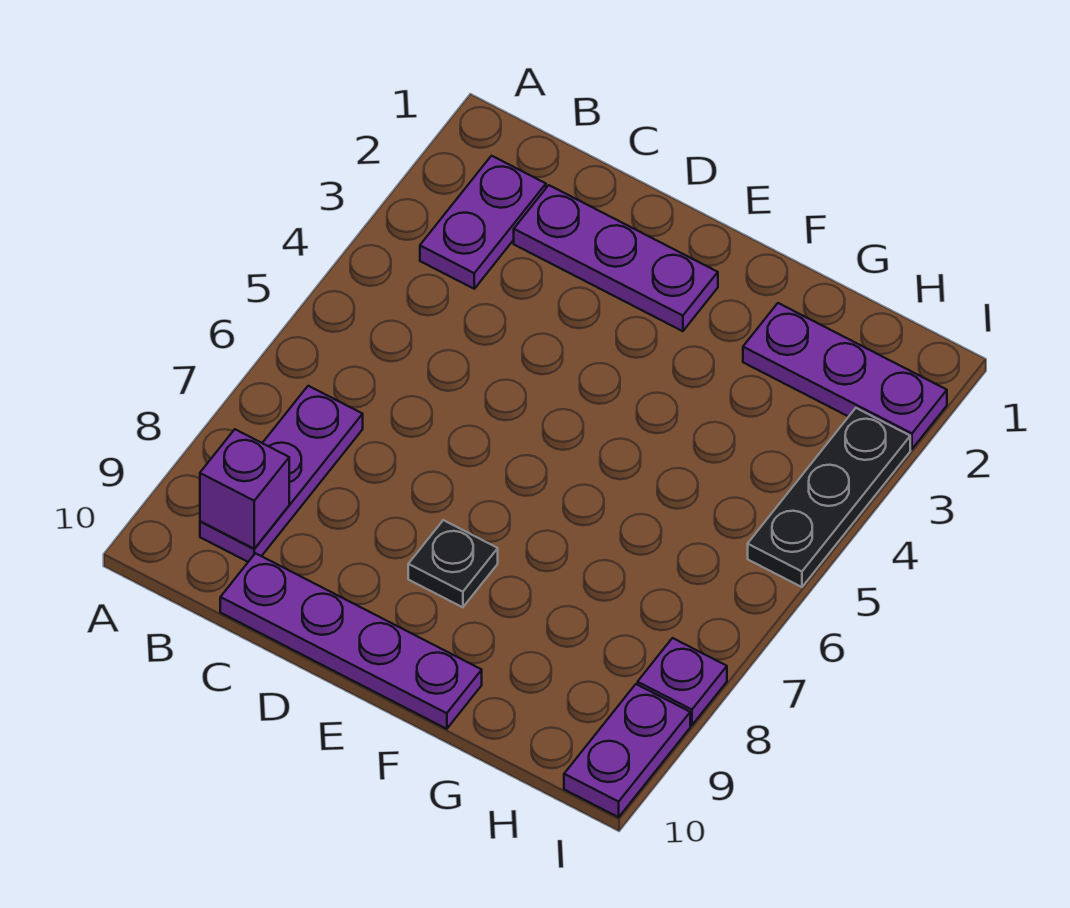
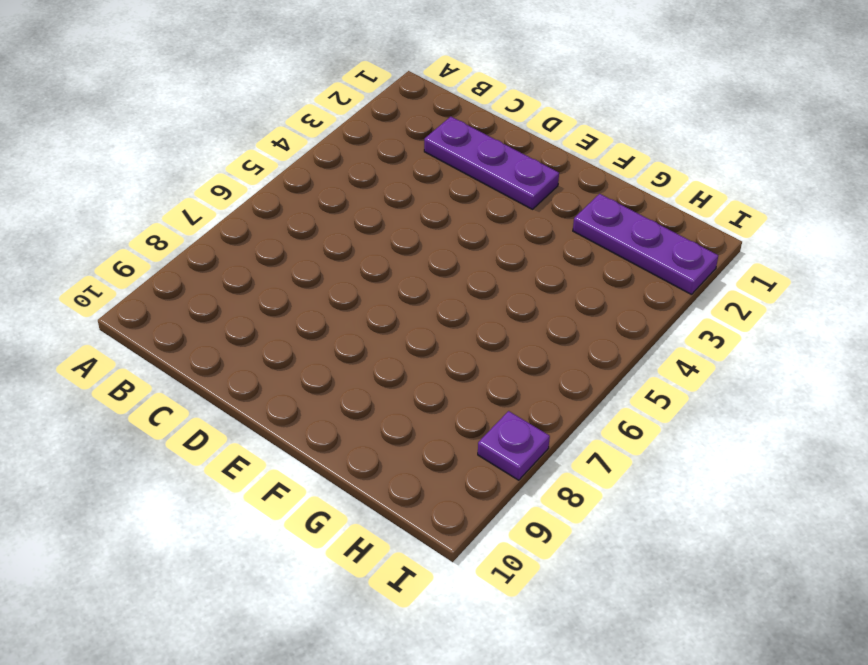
none -> purple 1x2 plate [420,156,546,289]
none -> purple 1x3 plate [200,386,363,562]

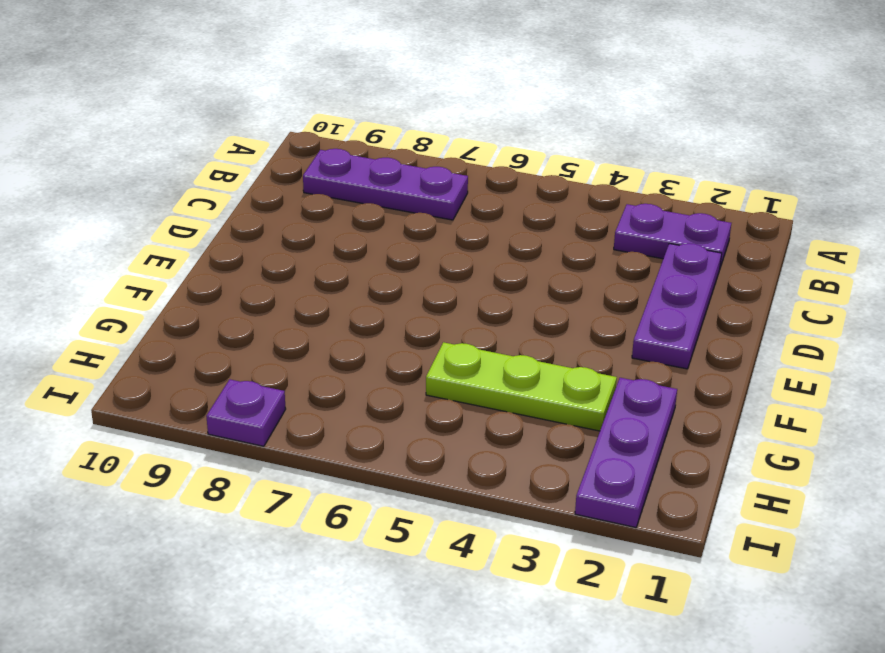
lime 1x3 plate [426,342,617,431] -> none
none -> purple 1x4 plate [220,553,482,729]
none -> black 1x1 plate [408,520,498,607]

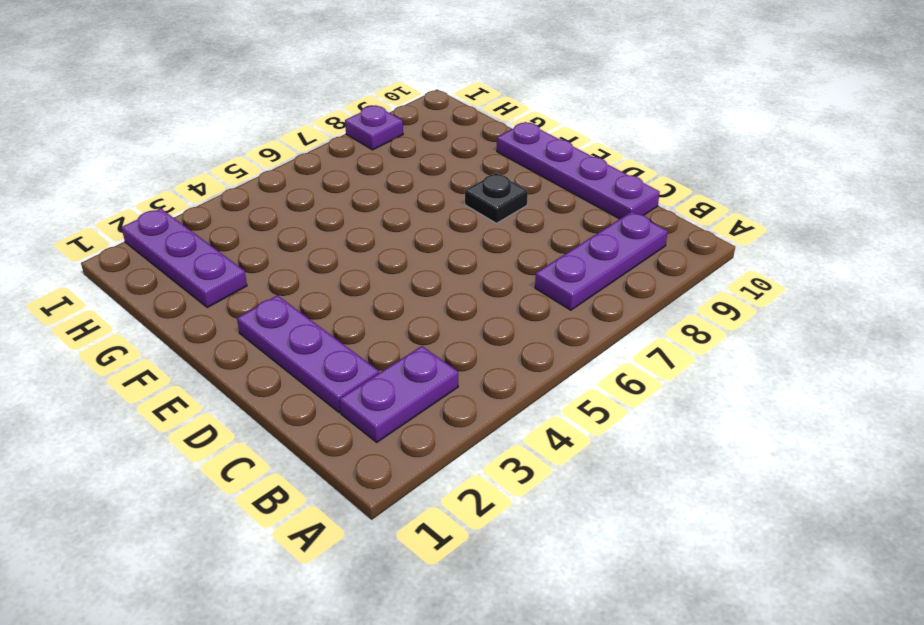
none -> black 1x3 plate [748,408,910,587]
none -> purple 1x2 plate [564,684,690,817]

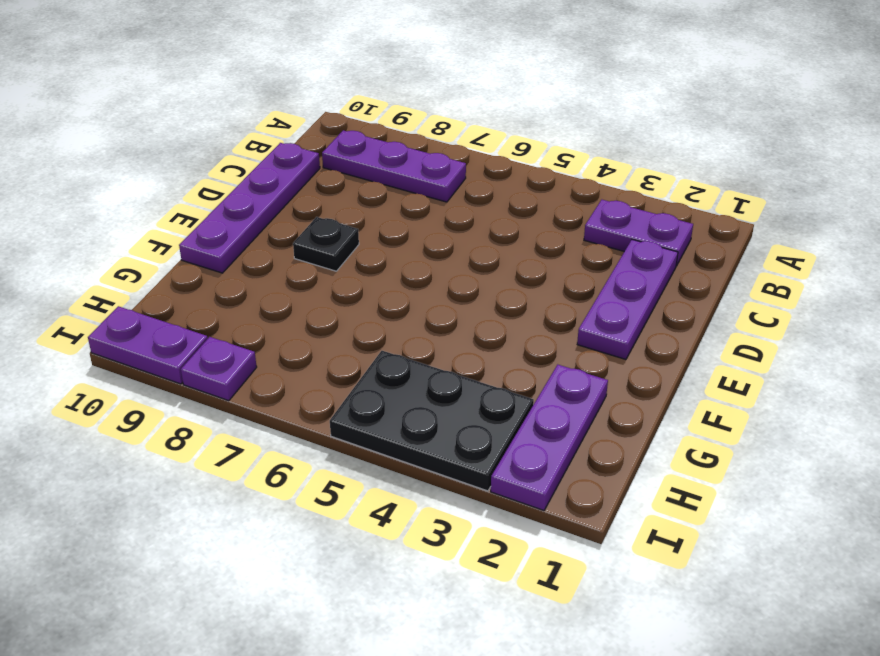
black 2x3 plate [330,351,534,491] -> black 1x3 plate [748,408,910,587]
none -> purple 1x1 brick [200,429,289,549]

